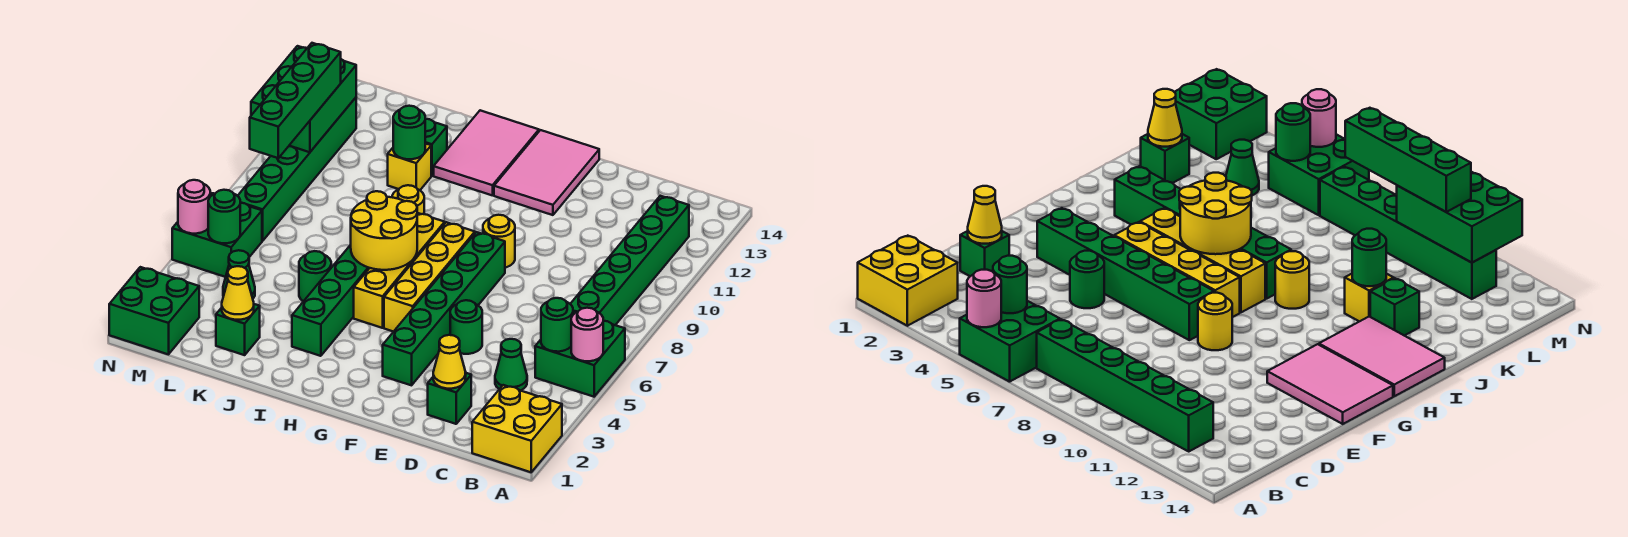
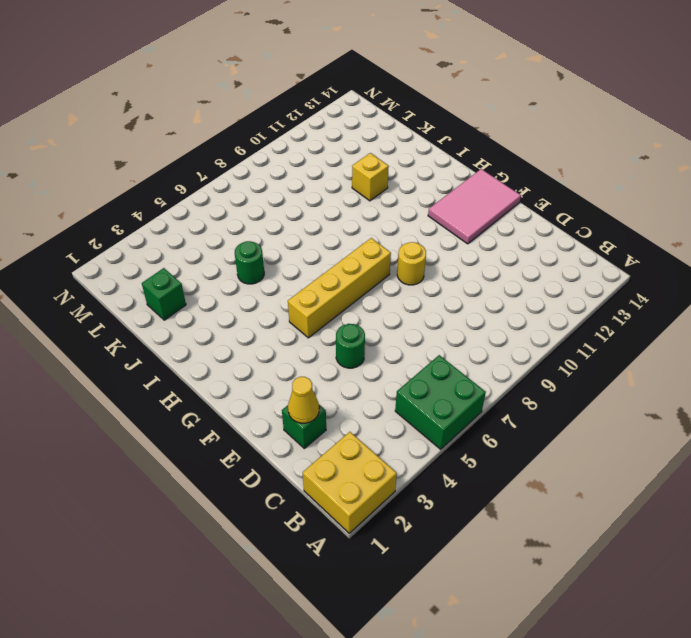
none -> green 1x6 brick [571,196,689,325]
none -> green 1x1 cone [495,339,527,391]
none -> green 1x6 brick [383,232,505,385]
none -> yellow 1x4 brick [354,213,445,328]

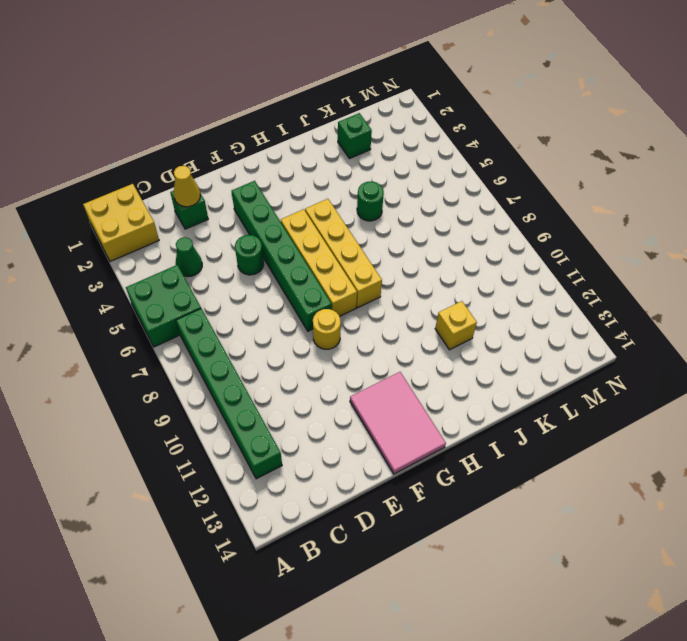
none -> pink 2x3 tile [434,110,539,196]
none -> green 1x6 brick [292,245,369,356]
none -> yellow 1x1 round brick [392,185,424,214]
none -> green 1x1 brick [425,119,447,176]

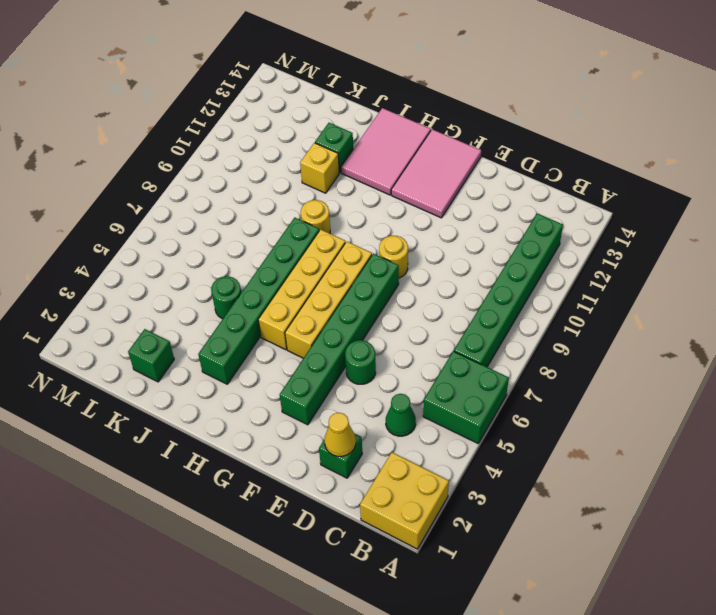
none -> green 1x1 cone [223,250,255,298]
none -> green 2x2 brick [109,267,199,354]
none -> green 2x2 brick [172,193,262,277]
none -> green 1x6 brick [238,98,356,241]

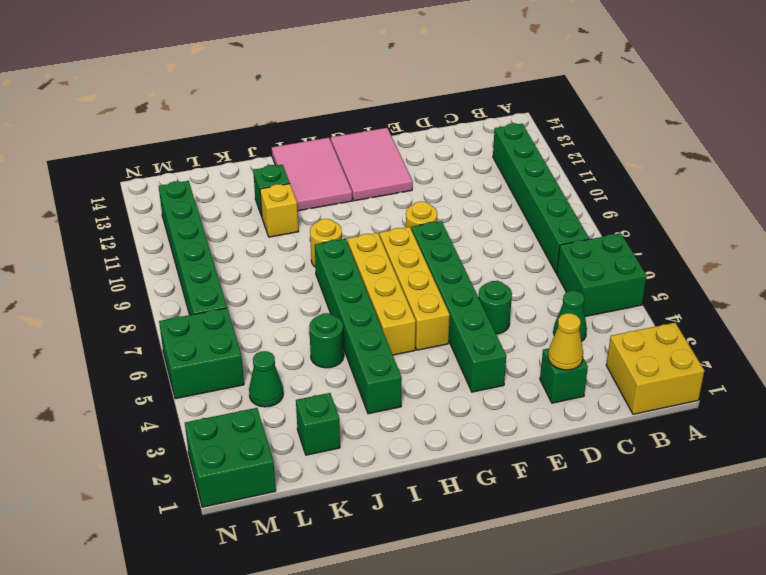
none -> pink 1x1 round brick [571,308,603,361]
none -> green 1x1 round brick [541,298,573,352]
none -> yellow 2x2 round brick [351,191,417,270]
none -> green 1x1 round brick [393,106,425,159]

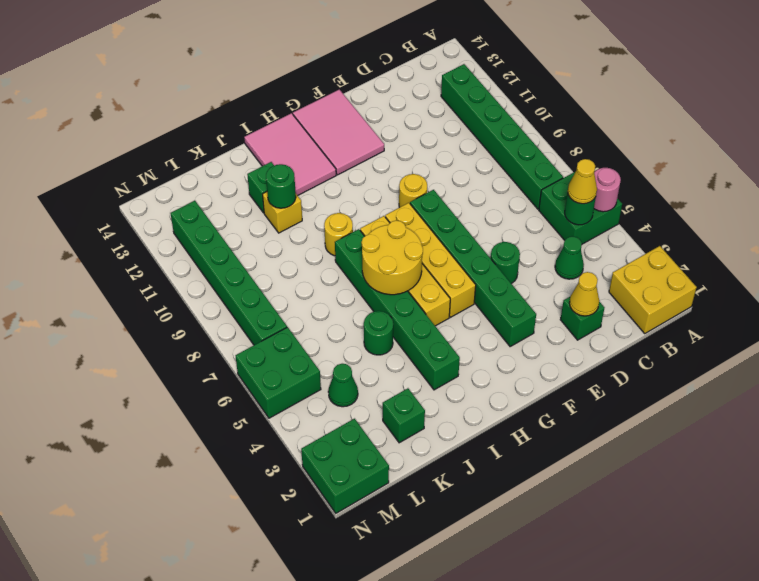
yellow 1x1 cone [568,159,597,204] -> yellow 1x1 cone moved to [222,266,254,320]
none -> green 1x1 round brick [208,190,240,243]
none -> green 2x3 brick [251,46,356,152]
none -> pink 1x1 round brick [178,180,210,234]
none -> green 1x4 brick [250,43,341,158]

